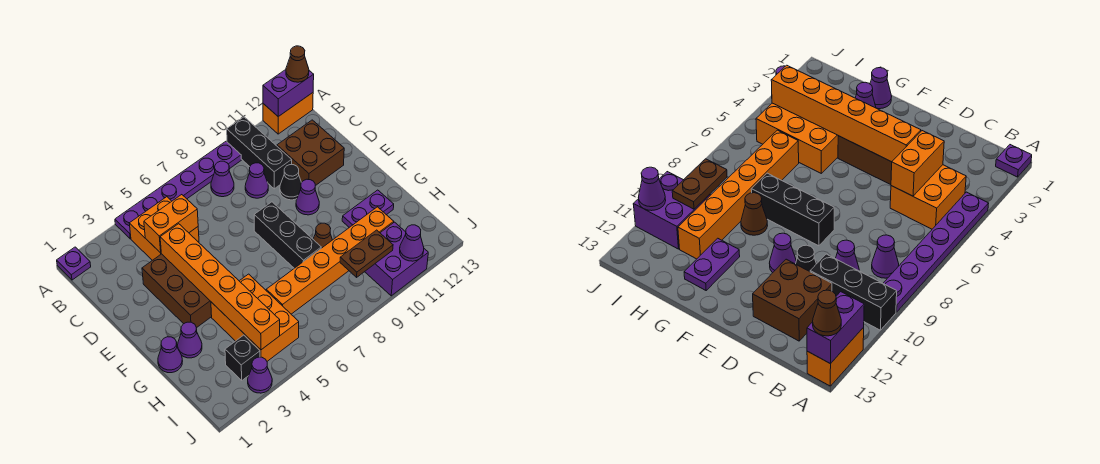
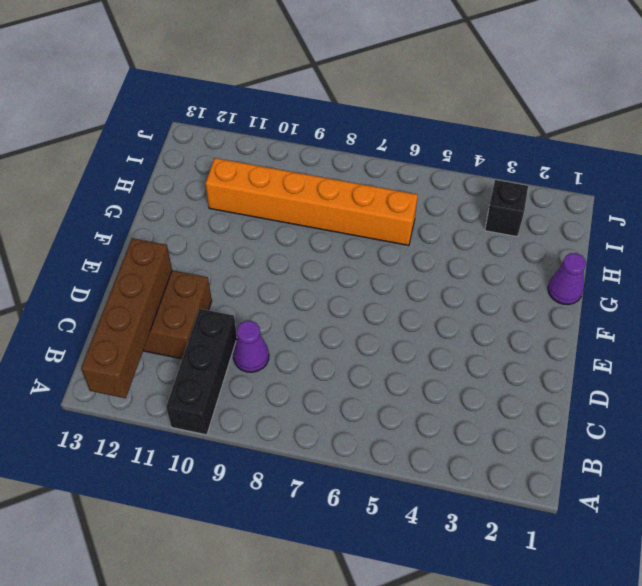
brown 1x4 brick [81,238,172,398] -> purple 1x2 brick [263,70,314,117]
none -> purple 1x1 plate [57,247,91,280]
none -> purple 1x6 plate [115,141,241,239]
none -> orange 1x2 brick [263,93,313,134]

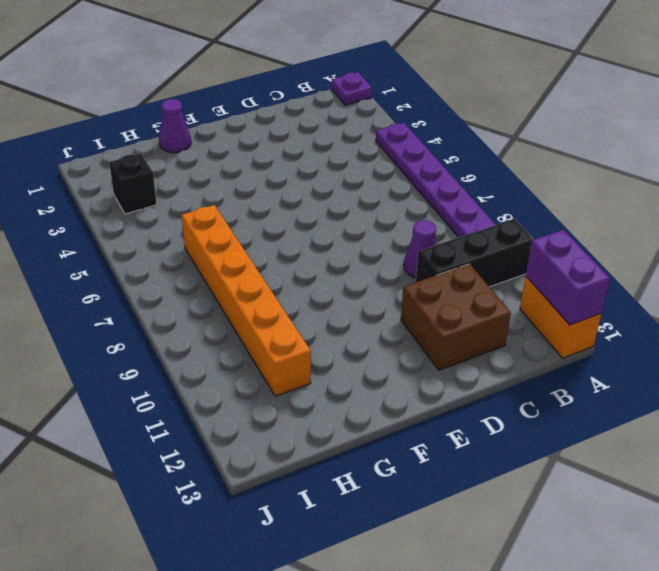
none -> orange 2x2 brick [129,197,199,260]
none -> purple 1x1 cone [211,161,234,197]
none -> brown 2x3 brick [142,254,212,328]

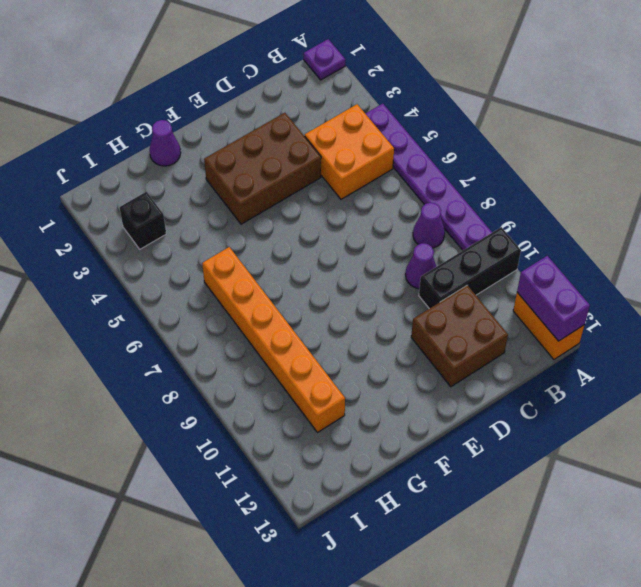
none -> black 1x1 cone [280,165,301,200]
none -> black 1x3 brick [254,202,321,268]
none -> purple 1x1 cone [296,179,319,215]

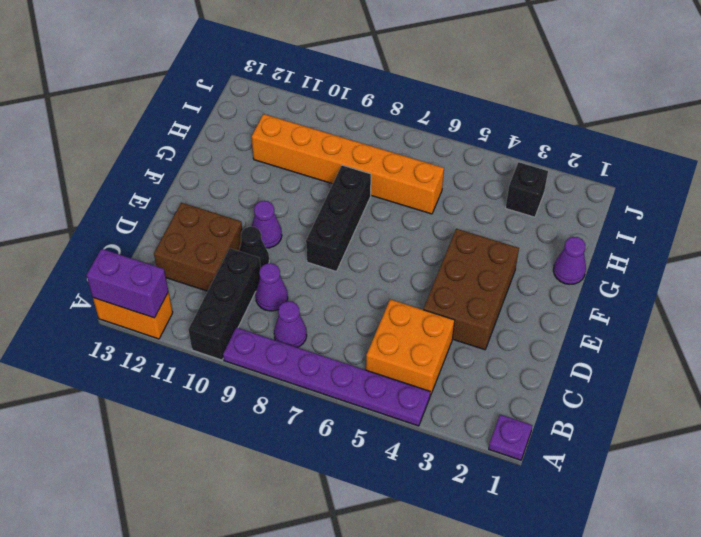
none -> purple 1x1 cone [178,322,202,358]
none -> orange 2x3 brick [211,274,299,361]
none -> brown 1x1 cone [313,223,332,248]

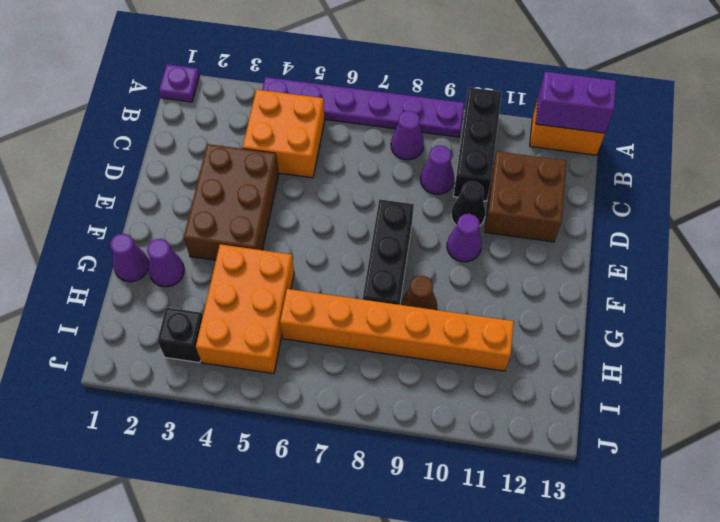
none -> purple 1x2 plate [342,190,394,227]
none -> purple 2x2 brick [365,222,428,296]
none -> purple 1x1 cone [248,357,272,393]

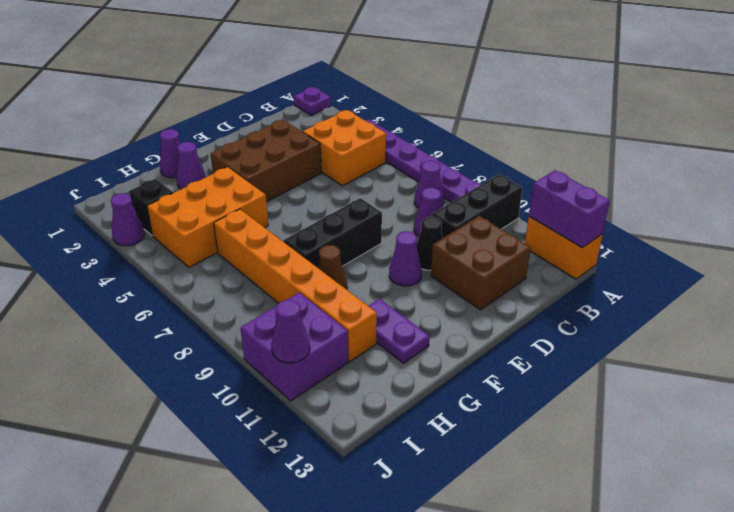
none -> orange 1x2 brick [144,195,198,253]
none -> orange 1x6 brick [160,224,280,350]
none -> brown 1x2 plate [340,230,393,277]

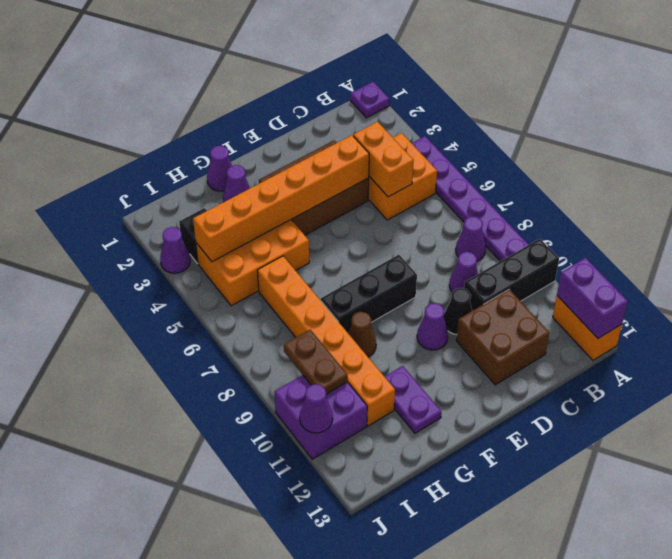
none -> brown 1x1 cone [286,46,309,82]

